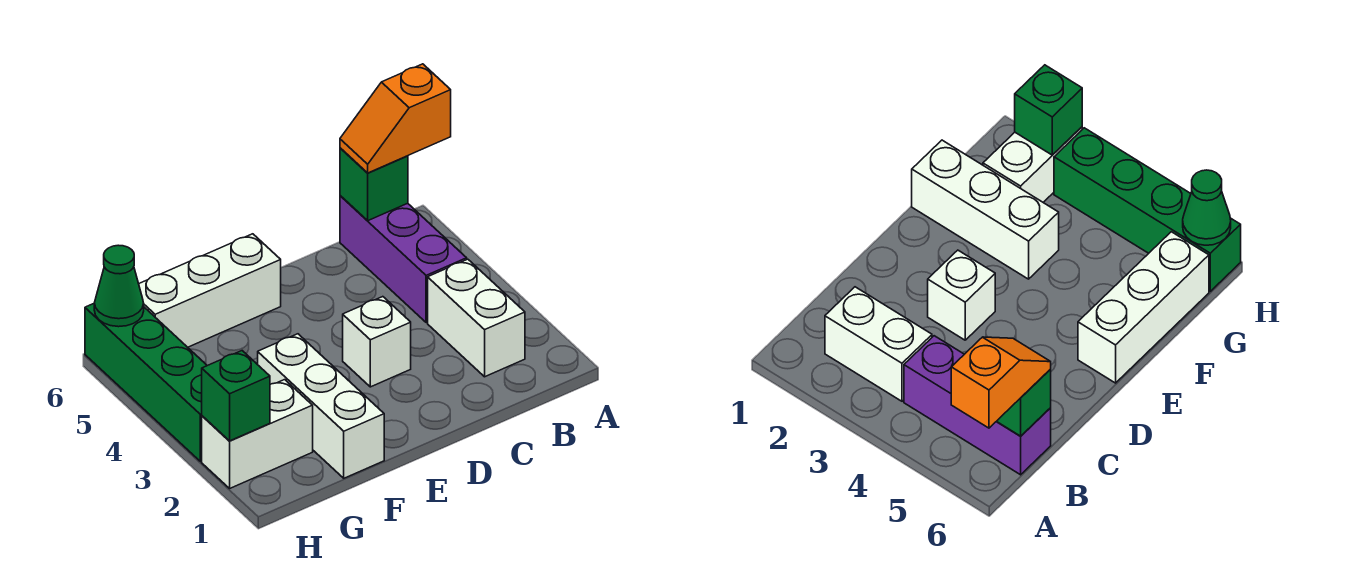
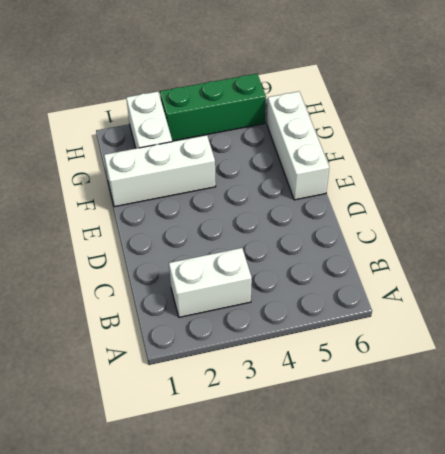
green 1x3 brick [160,74,266,141] -> green 1x4 brick [85,304,207,461]
none -> purple 1x3 brick [340,196,467,323]
none -> white 1x1 brick [343,297,411,387]

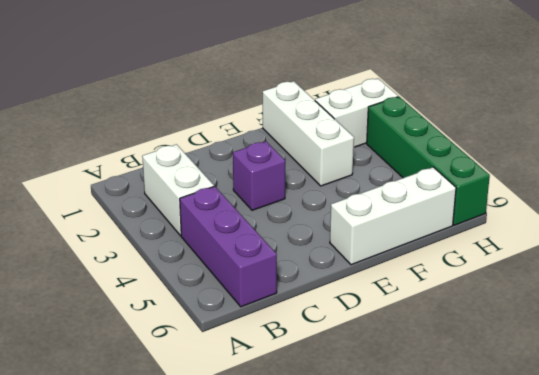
purple 1x1 brick [233,141,285,210] -> white 1x1 brick [343,297,411,387]
none -> green 1x1 brick [340,148,408,221]
none -> green 1x1 brick [202,351,270,441]

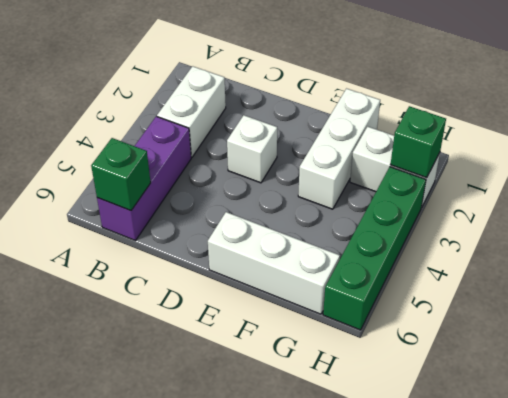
none -> green 1x1 cone [94,245,144,327]
none -> orange 1x2 slope [340,64,451,173]

